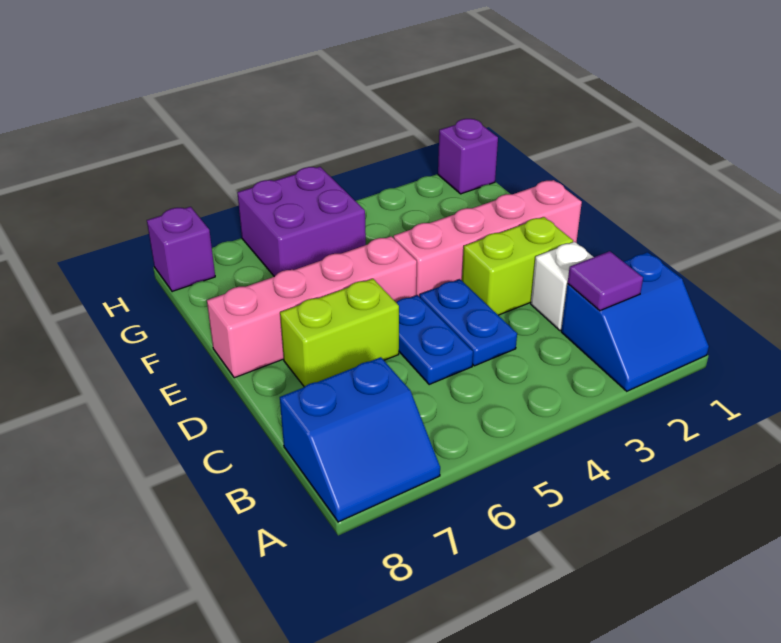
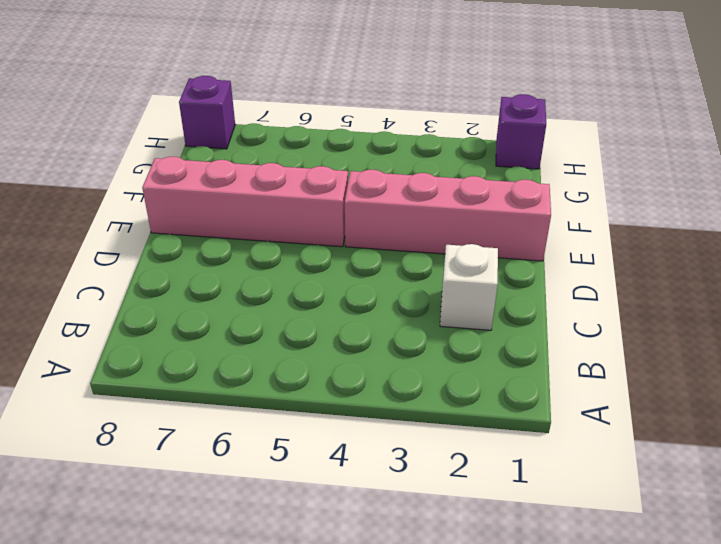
none -> blue 2x2 slope [561,252,709,391]
none -> blue 2x2 slope [280,357,440,522]
none -> blue 1x2 plate [420,279,517,366]

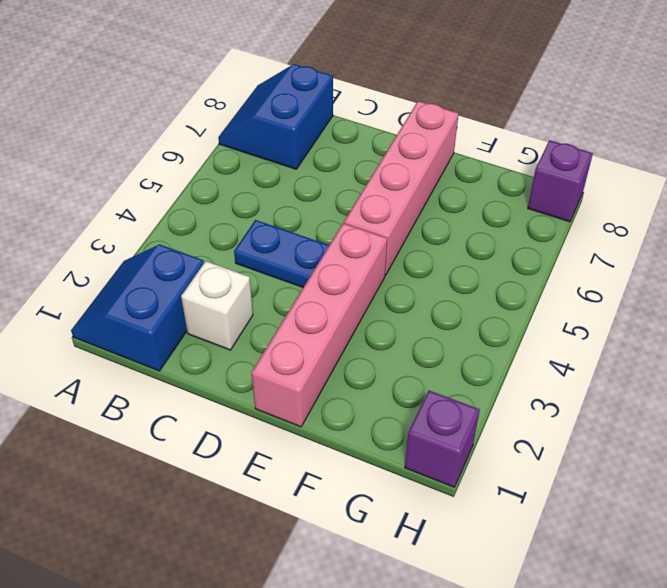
none -> blue 1x2 plate [396,295,473,385]
none -> lime 1x2 brick [462,217,573,315]
none -> lime 1x2 brick [280,279,399,387]

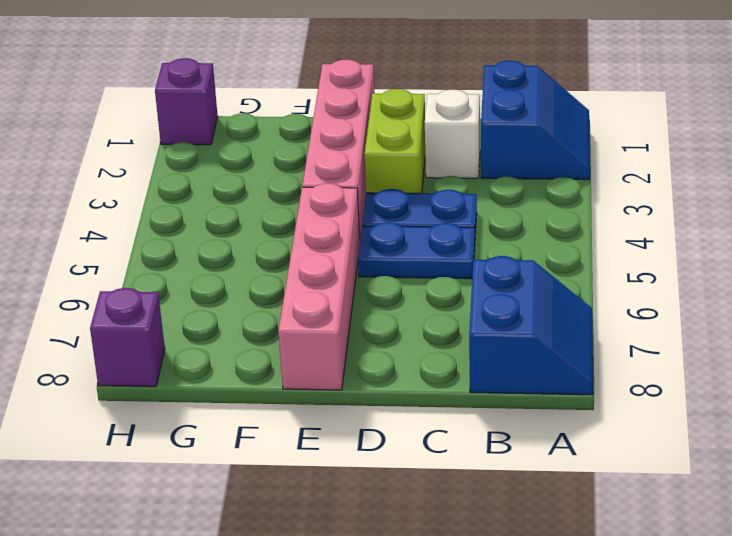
none -> lime 1x2 brick [280,279,399,387]
none -> purple 2x2 brick [237,167,366,277]
none -> purple 1x1 tile [568,251,643,311]

